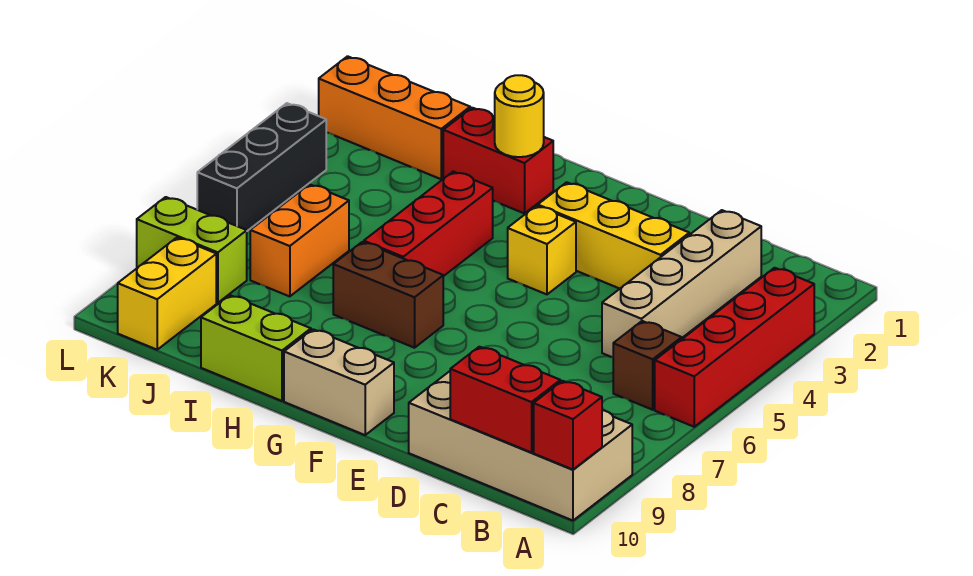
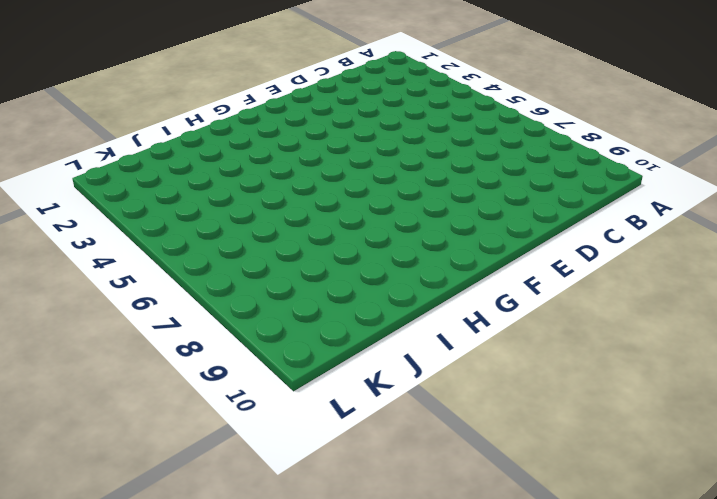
none -> red 1x4 brick [655,268,814,427]
none -> tan 2x4 brick [409,371,632,520]
none -> brown 1x1 brick [613,321,682,410]

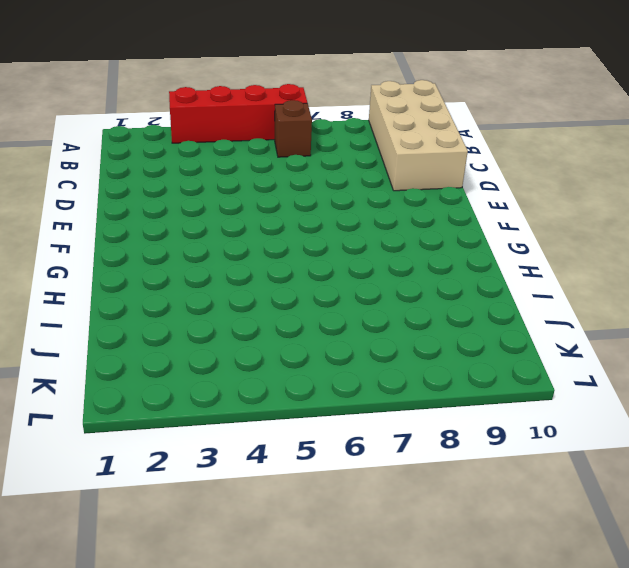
none -> tan 1x4 brick [602,210,761,357]
none -> yellow 1x3 brick [538,182,689,289]
none -> yellow 1x1 brick [508,206,576,294]

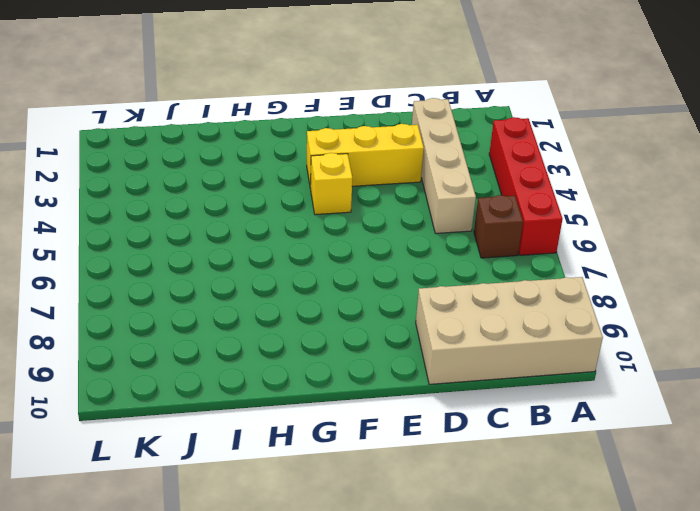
none -> tan 1x2 brick [284,329,394,435]
none -> brown 1x2 brick [333,242,443,348]
none -> red 1x2 brick [443,108,553,213]

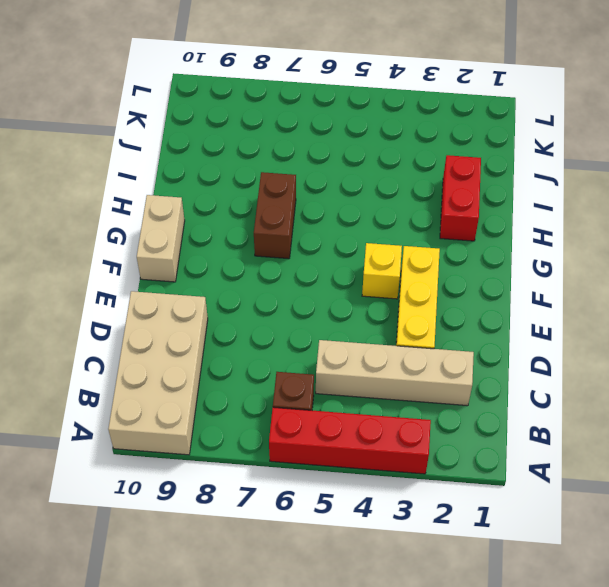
none -> red 1x3 brick [364,172,493,276]
none -> lime 1x2 brick [201,295,311,401]
none -> orange 1x3 brick [319,56,470,179]

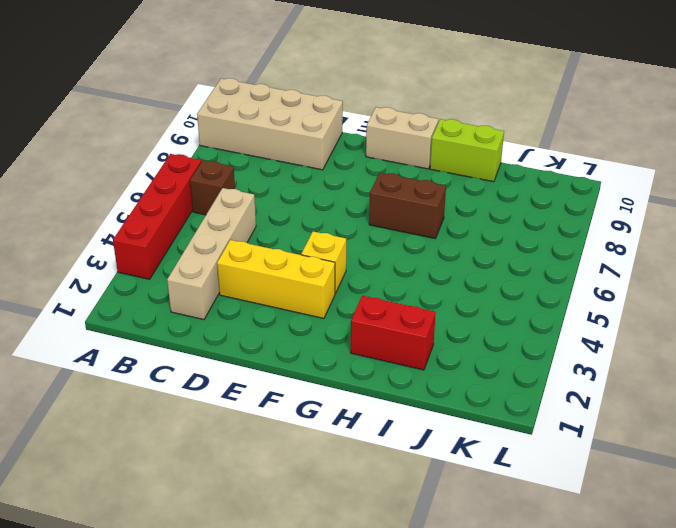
none -> red 1x3 brick [364,172,493,276]
none -> orange 1x3 brick [319,56,470,179]
none -> orange 1x2 brick [250,184,349,297]

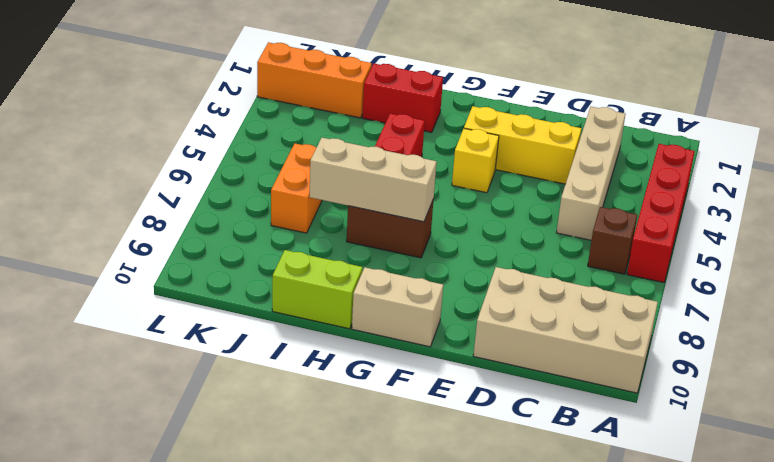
tan 1x3 brick [309,138,437,222] -> none
none -> lime 1x2 brick [137,197,247,303]
none -> yellow 1x2 brick [118,238,216,350]
none -> black 1x3 brick [197,103,327,231]

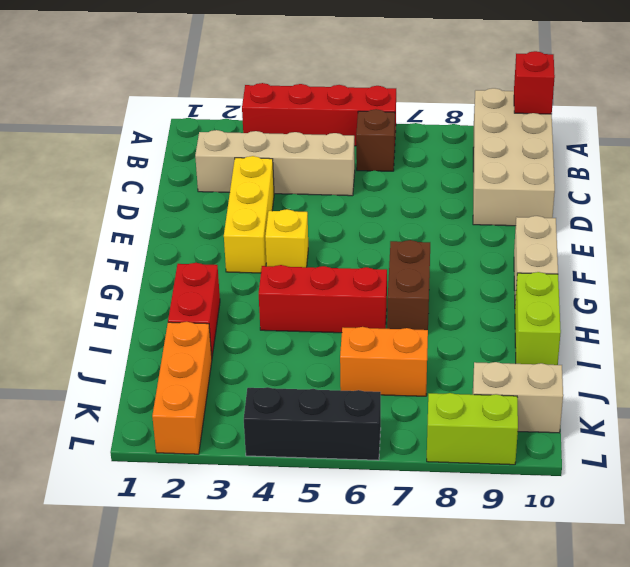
tan 1x2 brick [473,362,563,433] -> yellow 1x2 brick [118,238,216,350]
lime 1x2 brick [427,393,518,465] -> lime 1x2 brick turned to [137,197,247,303]
none -> red 1x2 brick [450,347,560,453]
none -> yellow 1x1 round brick [495,75,544,157]

